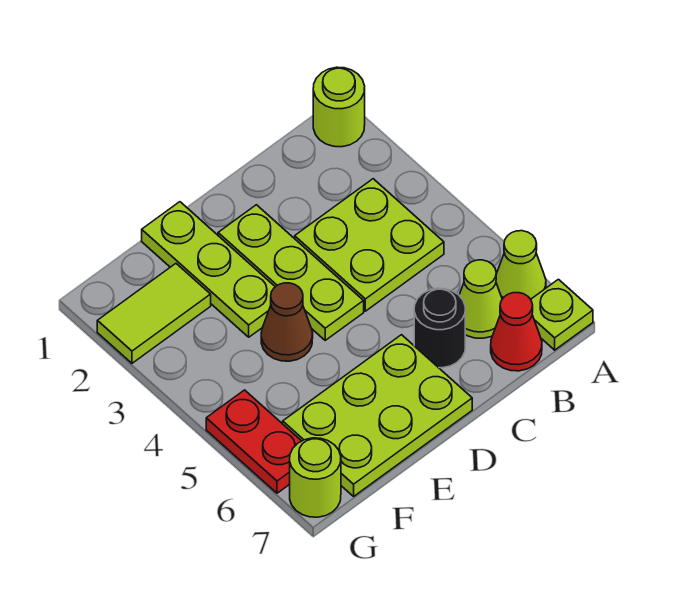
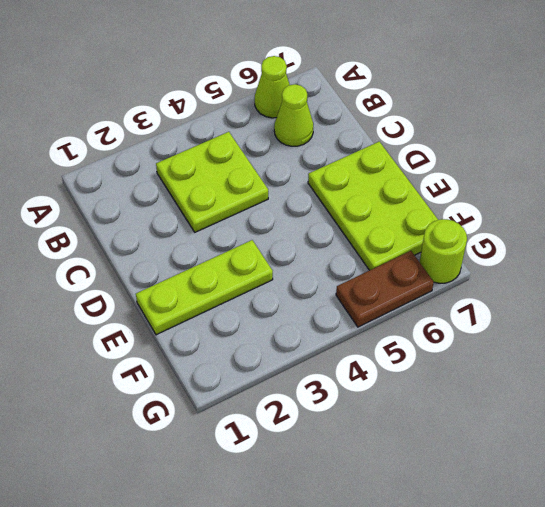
brown 1x2 plate [336,251,434,327] -> red 1x2 plate [206,390,301,493]
none -> lime 1x1 round brick [313,67,365,147]
none -> lime 1x1 plate [531,279,593,350]
none -> red 1x1 cone [491,293,542,371]

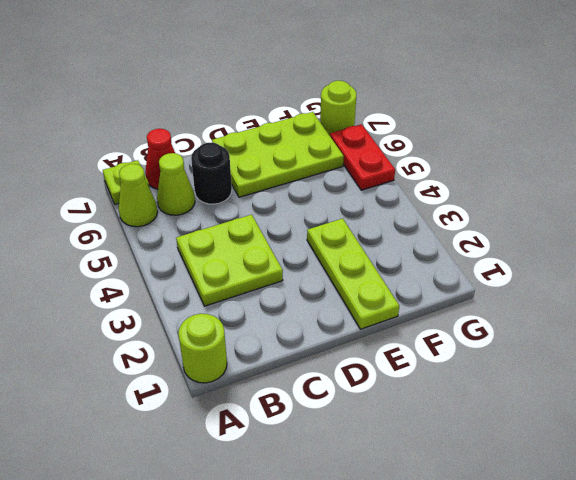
none -> lime 1x3 plate [218,205,364,340]
none -> brown 1x1 cone [261,283,313,361]
none -> lime 1x2 tile [97,264,211,363]

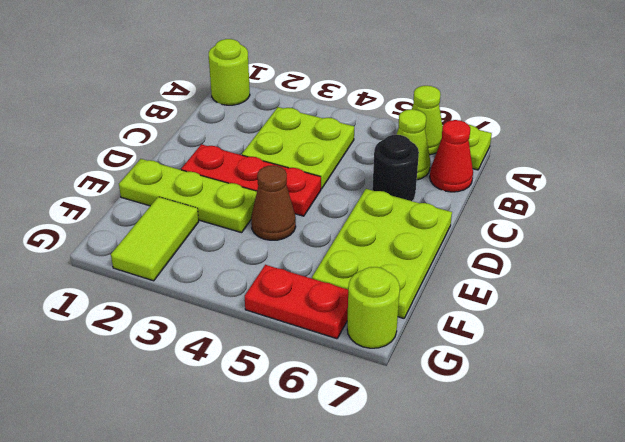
red 1x3 plate [181,144,321,216] -> lime 1x3 plate [218,205,364,340]

